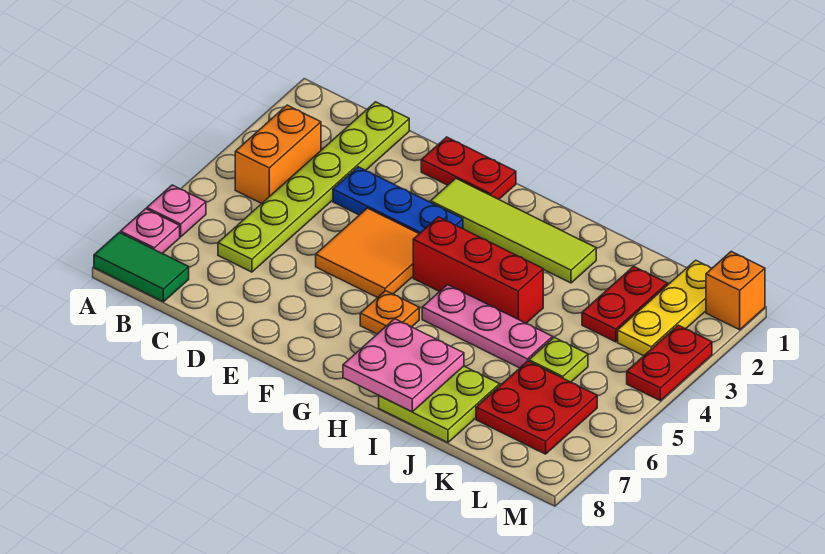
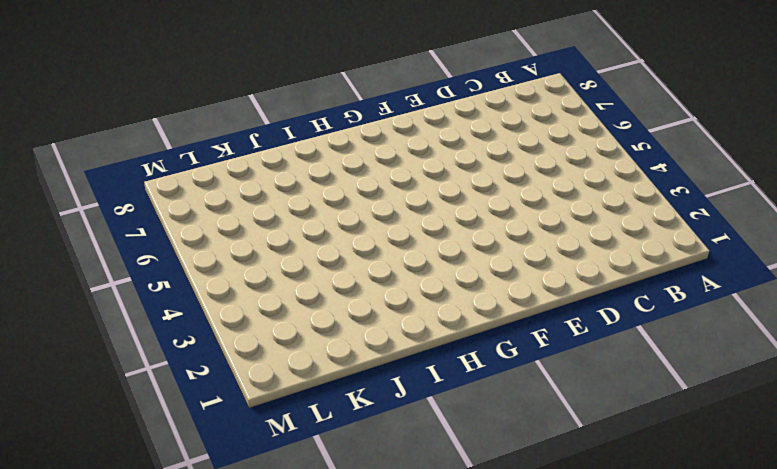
none -> pink 1x1 plate [147,185,206,237]
none -> pink 1x1 plate [121,209,180,253]
none -> green 1x2 tile [94,232,189,302]

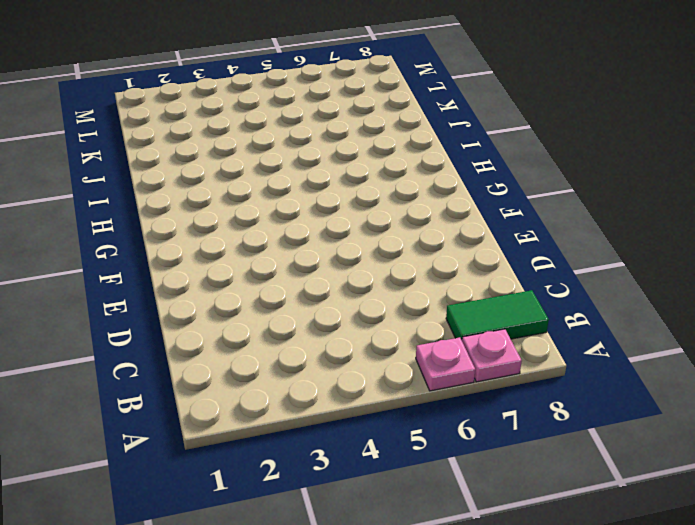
green 1x2 tile [446,290,549,340] -> green 1x2 tile turned to [94,232,189,302]
none -> orange 1x2 brick [235,105,321,204]
none -> lime 1x6 plate [218,102,409,272]
none -> blue 1x3 plate [333,167,463,234]

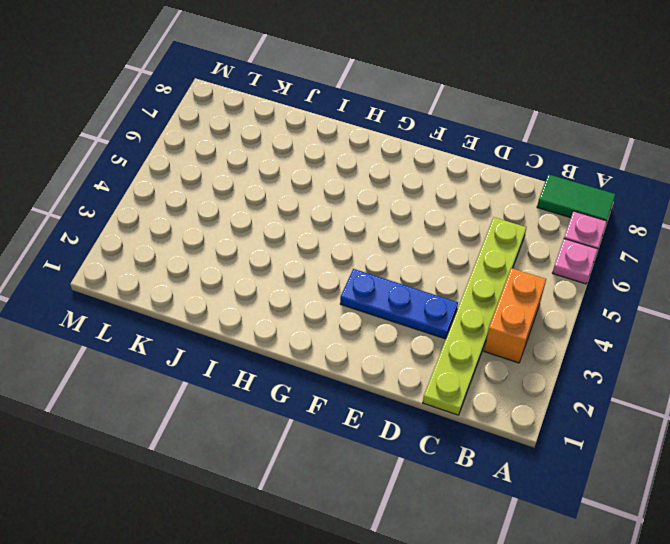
none -> red 1x2 plate [421,137,516,199]
none -> orange 2x2 tile [316,208,419,298]
none -> lime 1x4 tile [431,178,596,283]

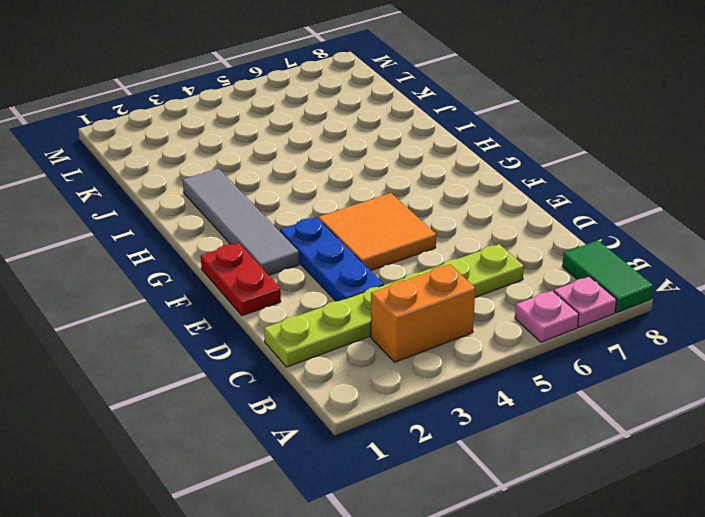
grey 1x4 tile [183,169,299,275] -> lime 1x4 tile [431,178,596,283]
none -> red 1x3 brick [413,217,543,323]
none -> orange 1x1 plate [360,291,419,334]
none -> pink 1x3 plate [422,285,553,368]

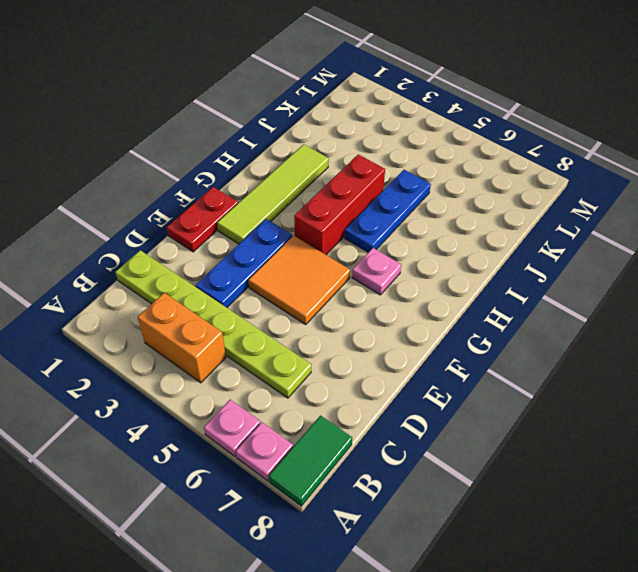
pink 1x1 plate [352,248,401,295] -> orange 1x1 plate [360,291,419,334]
blue 1x3 plate [344,170,431,252] -> pink 1x3 plate [422,285,553,368]
none -> lime 2x2 plate [379,366,500,443]
none -> red 1x2 plate [582,266,667,342]
none -> lime 1x1 plate [529,337,588,382]

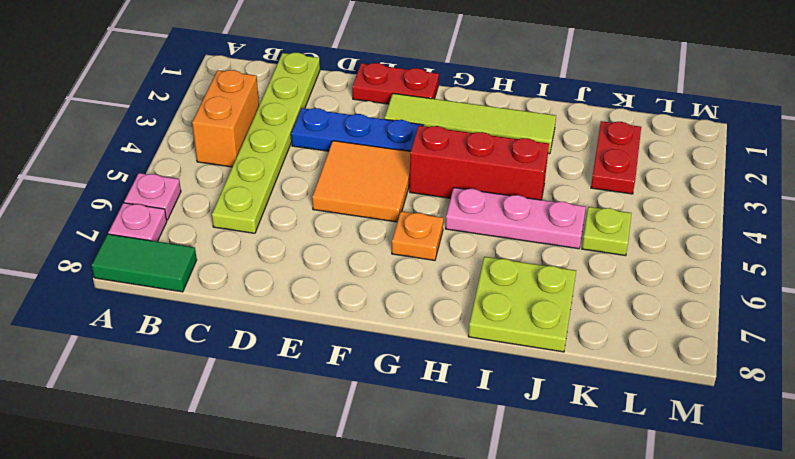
none -> red 2x2 plate [476,361,597,454]
none -> yellow 1x3 plate [618,260,712,356]
none -> orange 1x1 brick [706,252,765,330]

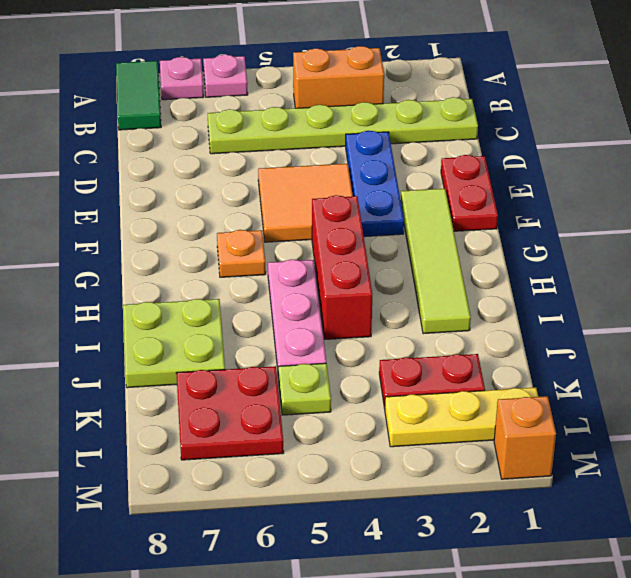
none -> red 1x2 plate [627,325,712,401]
none -> pink 2x2 plate [343,319,464,412]

